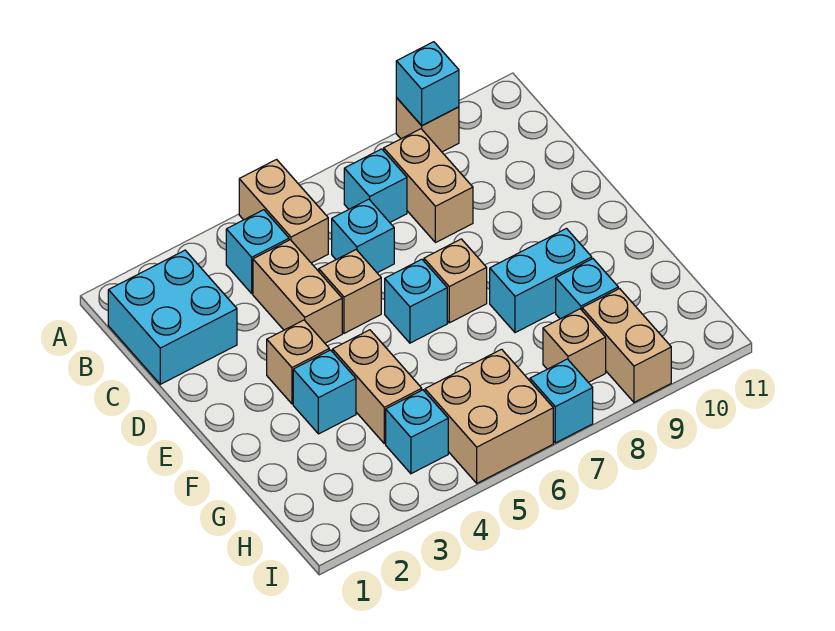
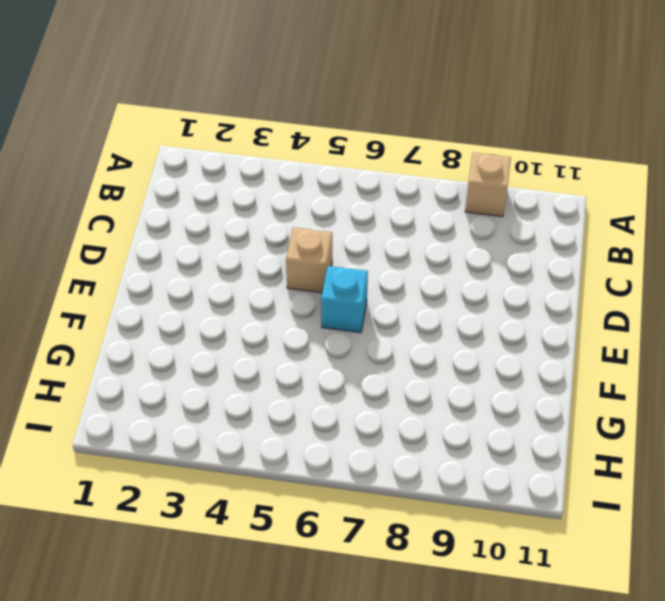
none -> tan 1x2 brick [239,160,328,263]
none -> cyan 2x2 brick [108,250,237,384]
none -> cyan 1x1 brick [226,210,289,293]

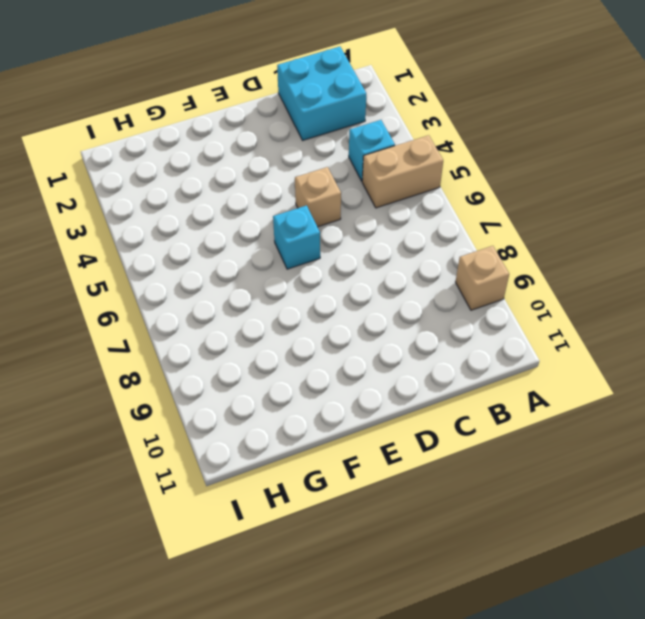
none -> cyan 1x1 brick [344,149,407,222]
none -> tan 1x2 brick [384,129,473,243]
none -> tan 1x2 brick [253,240,342,343]

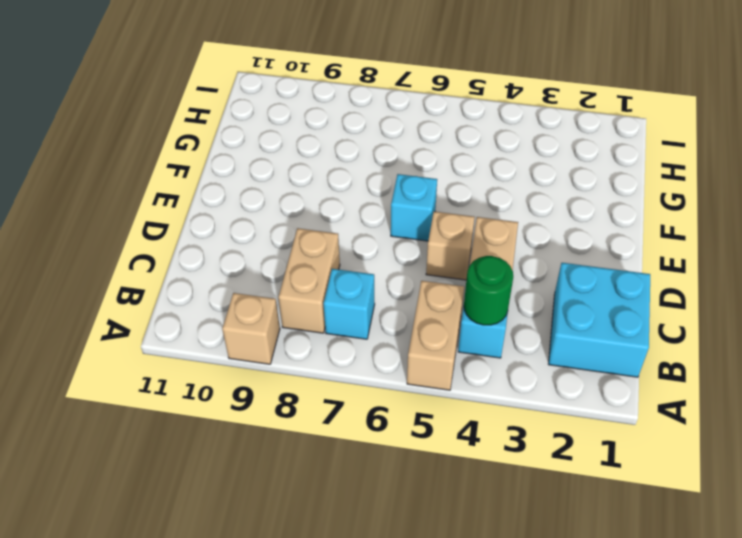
green 1x1 round brick [464,256,513,325] -> none
none -> cyan 1x1 brick [332,199,394,273]
none -> tan 1x1 brick [267,320,329,404]
none -> tan 1x1 brick [424,239,487,323]

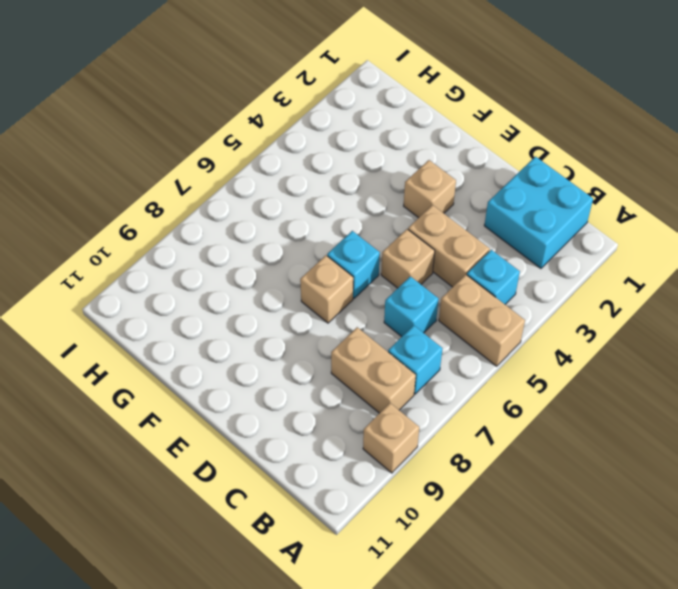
none -> cyan 1x1 brick [293,350,356,434]
none -> tan 1x2 brick [333,330,422,444]
none -> cyan 1x2 brick [490,229,592,333]

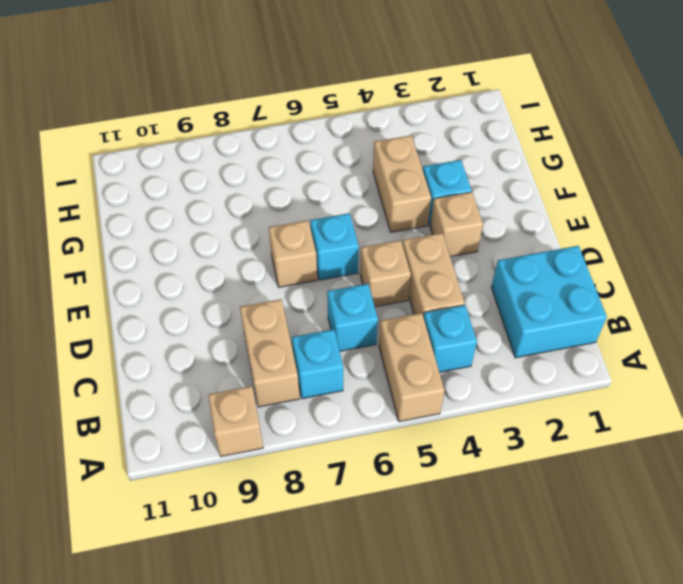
none -> cyan 1x2 brick [490,229,592,333]
none -> cyan 1x1 brick [556,259,618,319]
none -> cyan 1x1 brick [386,390,448,474]

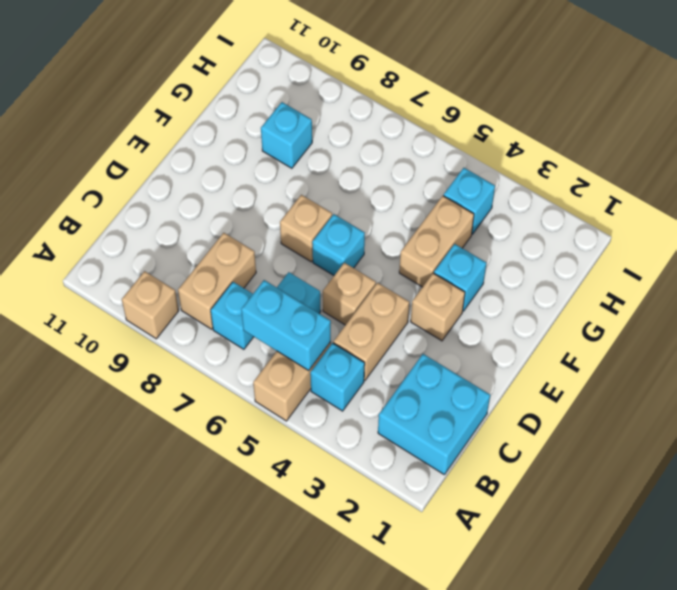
cyan 1x2 brick [241,280,331,370] -> cyan 1x2 brick moved to [490,229,592,333]
none -> tan 2x2 brick [425,349,553,483]
none -> tan 1x1 brick [543,309,606,382]
none -> tan 1x2 brick [582,289,671,402]

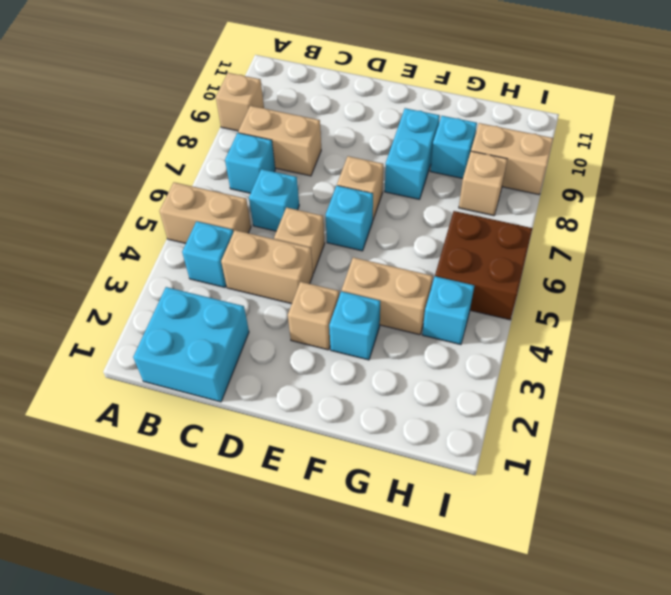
brown 2x2 brick [435,211,533,320] -> tan 2x2 brick [425,349,553,483]
none -> cyan 1x1 brick [530,359,593,443]
none -> cyan 1x1 brick [396,42,459,126]

